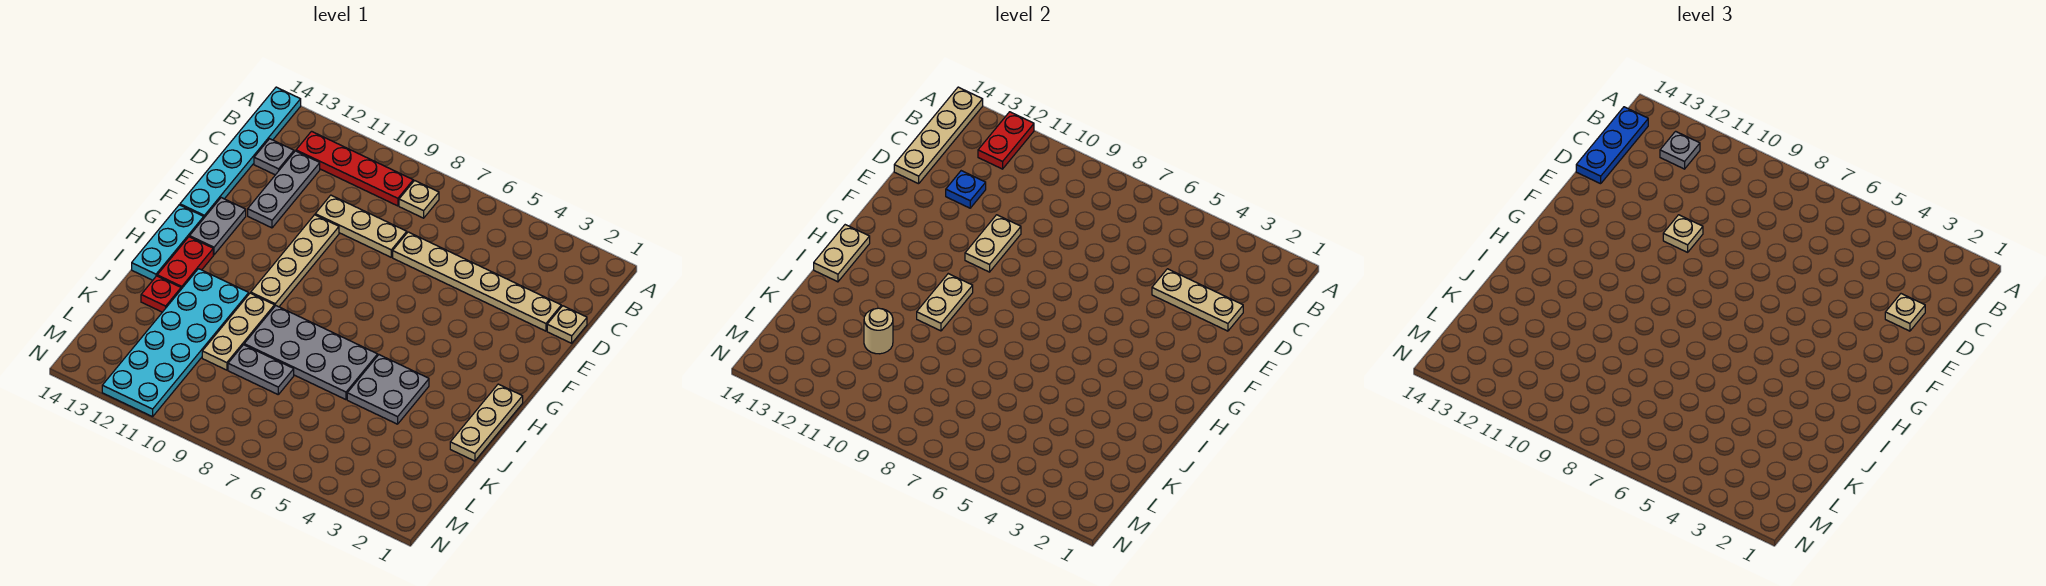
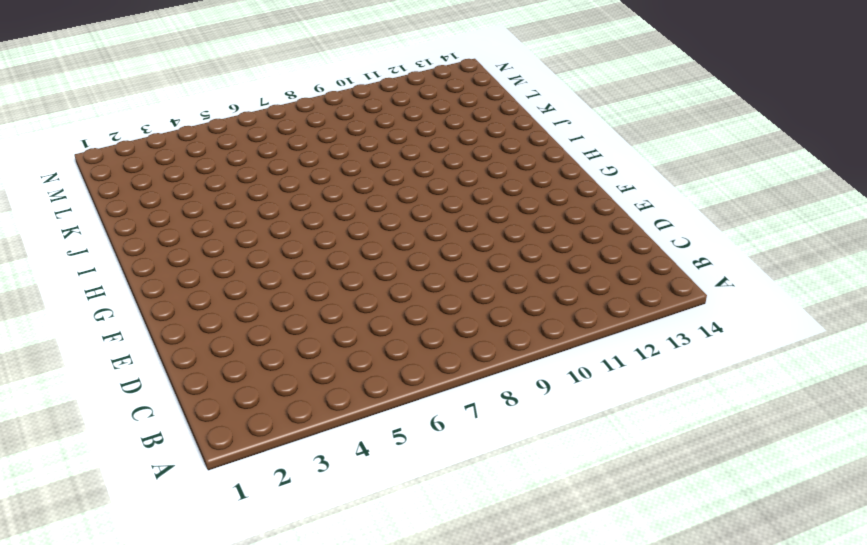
none -> cyan 1x6 plate [180,87,301,217]
none -> tan 1x1 plate [399,181,439,218]
none -> red 1x4 plate [296,131,413,206]
none -> grey 1x3 plate [248,151,320,228]

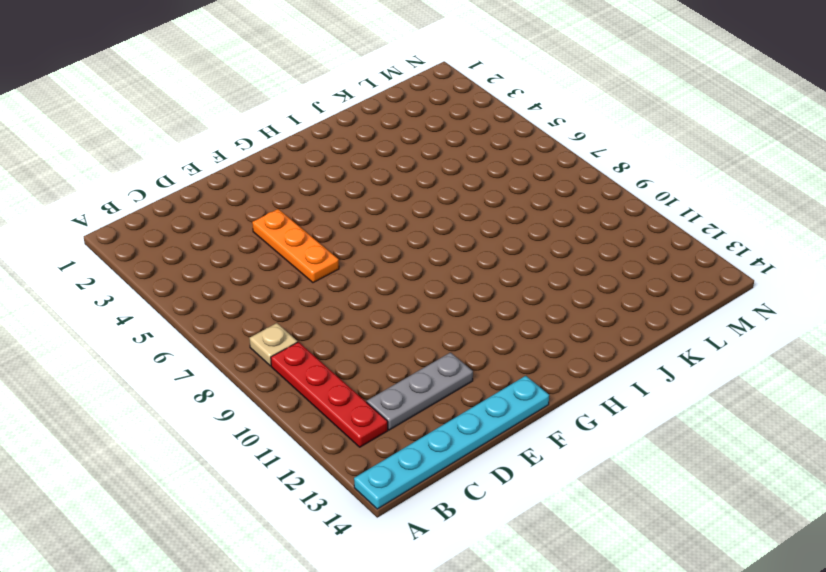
orange 1x3 plate [252,209,339,283] -> none
none -> grey 1x1 plate [254,139,294,175]
none -> tan 1x1 plate [547,306,587,343]
none -> tan 1x6 plate [393,232,561,331]
none -> tan 1x3 plate [315,195,407,257]

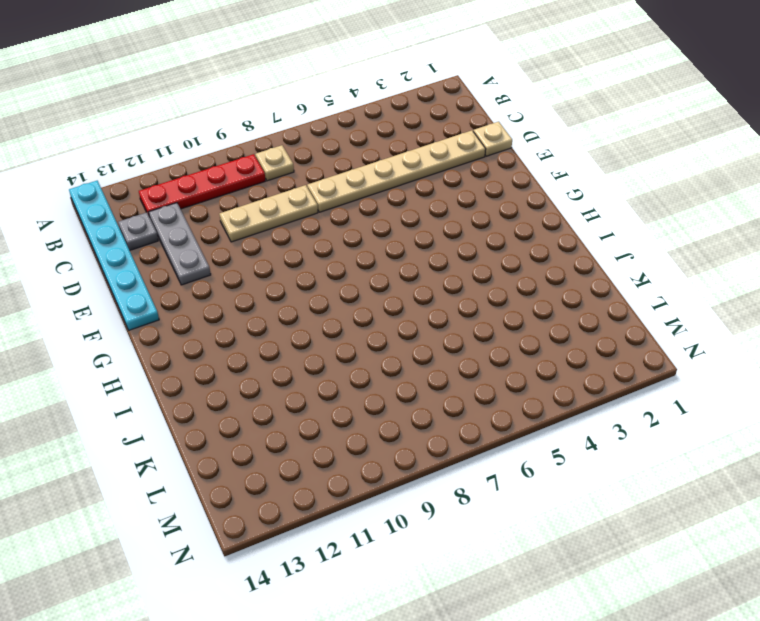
none -> tan 1x4 plate [251,215,339,307]
none -> grey 1x2 plate [190,198,246,255]
none -> cyan 1x3 plate [132,205,204,280]
none -> tan 1x3 plate [450,384,523,461]

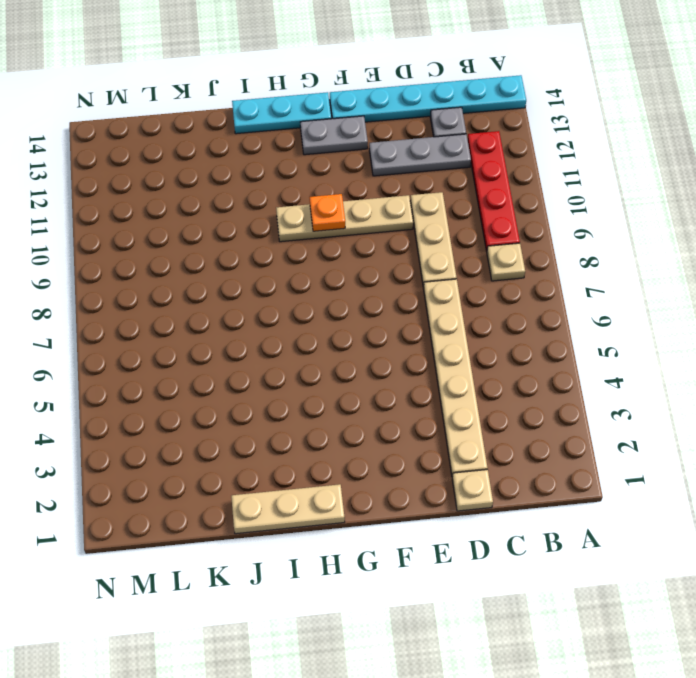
orange 1x1 plate [310,194,345,231] -> none
none -> red 1x2 plate [157,237,213,289]
none -> grey 2x2 plate [347,355,429,424]
none -> grey 2x4 plate [244,306,378,400]
none -> tan 1x3 plate [202,293,275,370]

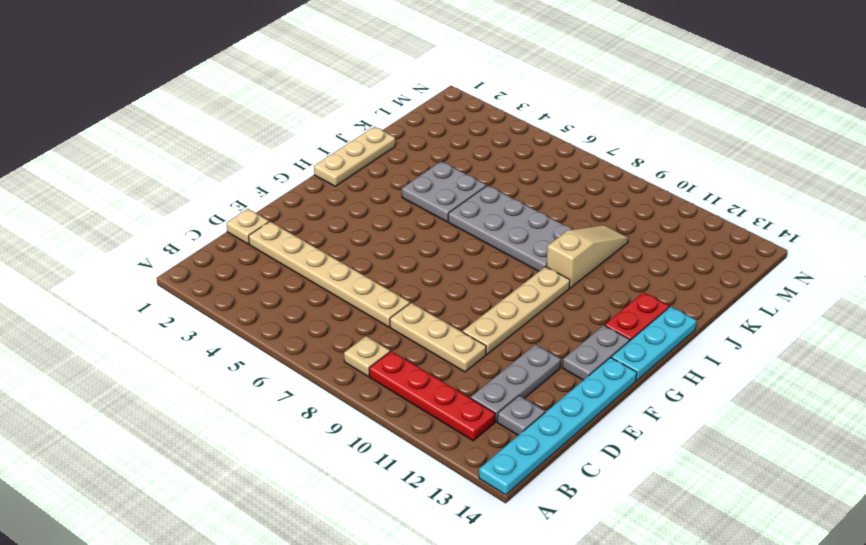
tan 1x3 slope [546,225,628,288] -> tan 1x3 plate [202,293,275,370]
none -> cyan 2x6 plate [102,269,249,417]
none -> red 1x1 plate [141,276,181,312]
none -> grey 1x2 plate [228,345,294,394]
none -> red 1x2 plate [978,112,1034,169]

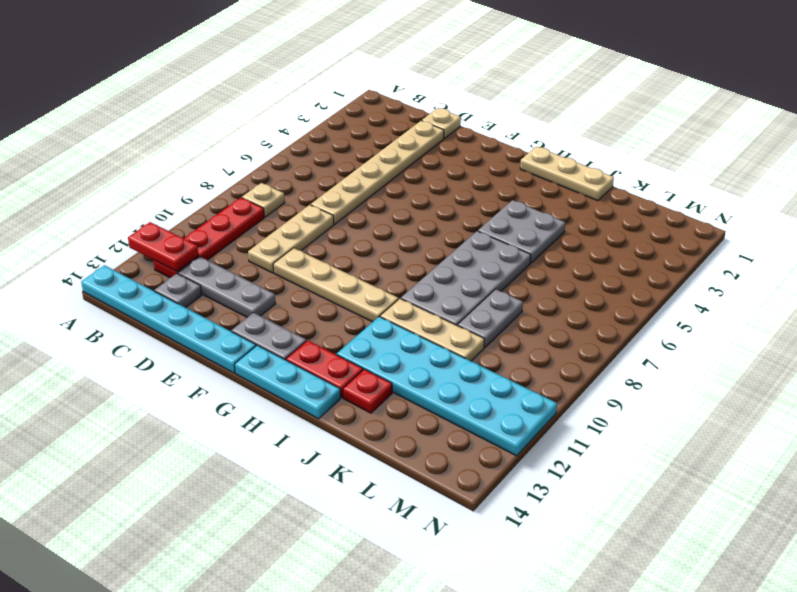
none -> tan 1x4 plate [894,87,983,184]
none -> tan 1x3 plate [1152,269,1243,331]
none -> blue 1x1 plate [946,171,986,208]
none -> tan 1x2 plate [965,215,1021,272]

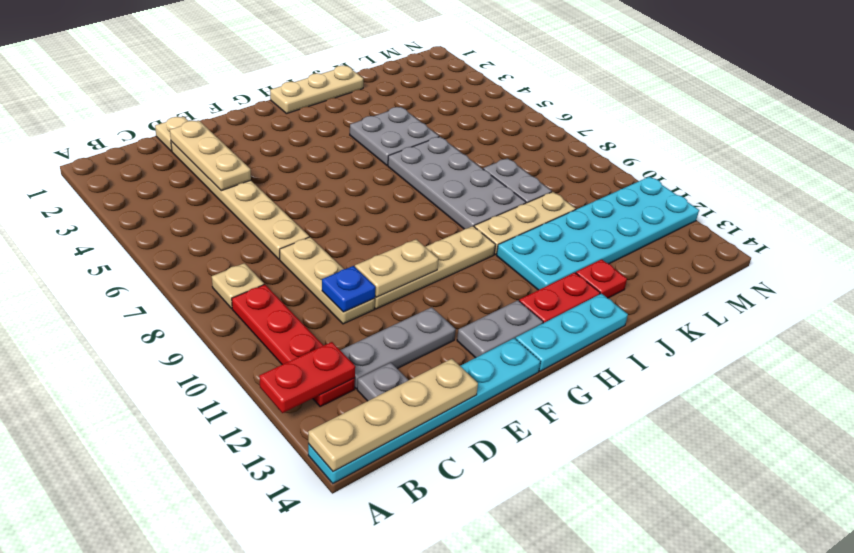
blue 1x1 plate [322,266,375,312] -> blue 1x1 plate moved to [946,171,986,208]
none -> tan 1x2 plate [917,274,973,331]
none -> tan 1x2 plate [814,225,870,282]
none -> tan 1x1 round brick [864,308,893,354]
none -> grey 1x1 plate [1660,131,1700,169]

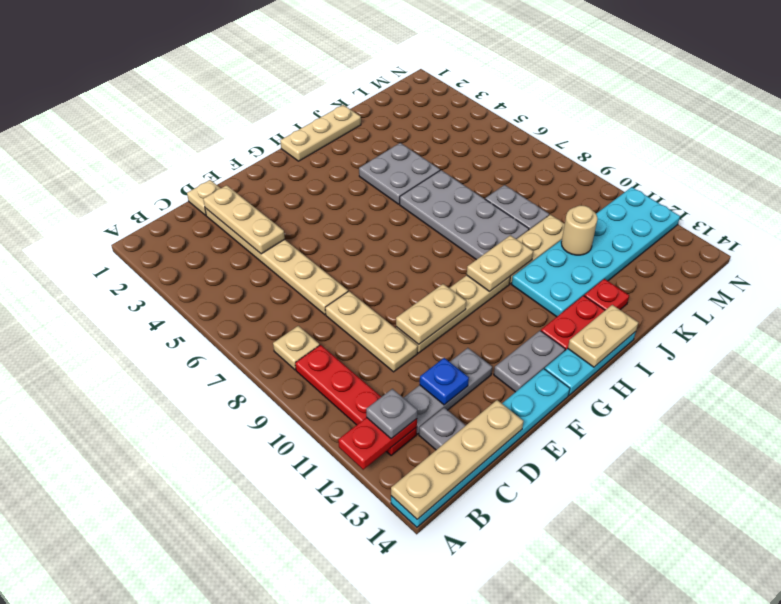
none -> blue 1x3 plate [1576,107,1648,184]
none -> tan 1x1 plate [1885,294,1925,331]
none -> tan 1x1 plate [1663,215,1703,252]

